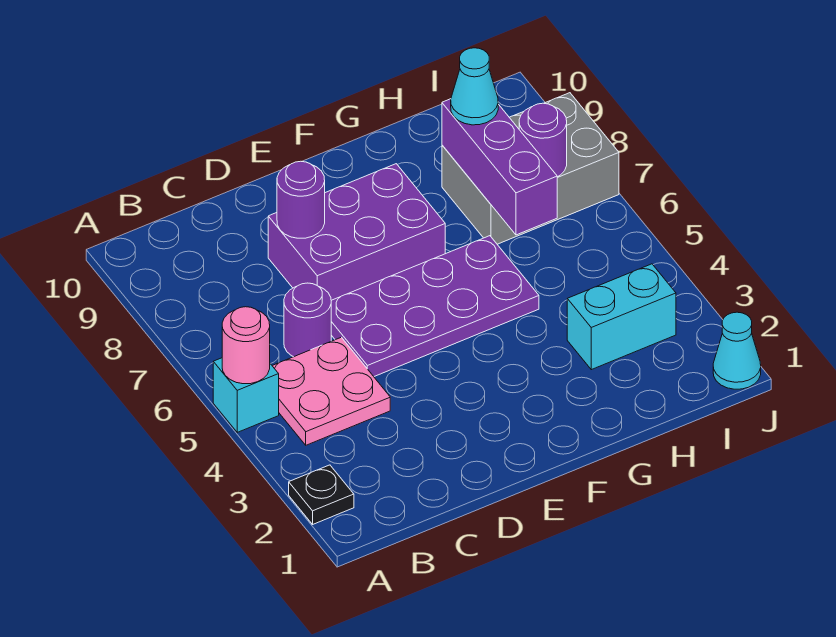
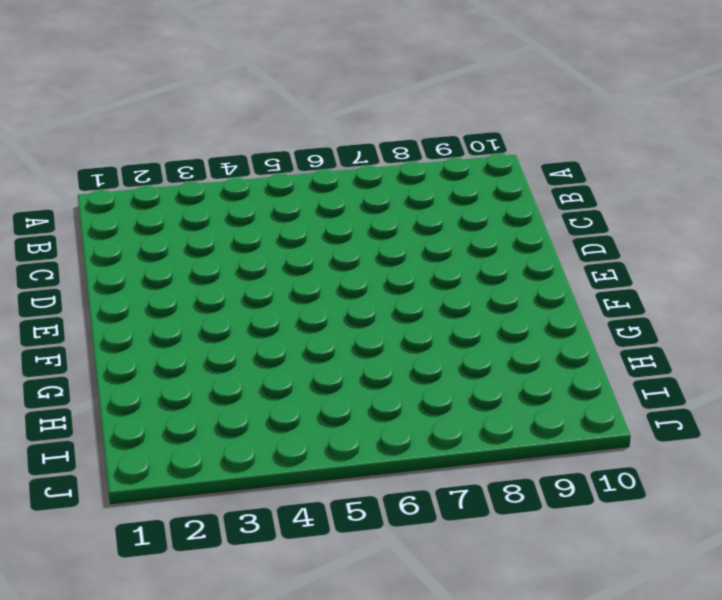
none -> black 1x1 plate [289,465,354,524]
none -> cyan 1x1 brick [213,358,279,432]
none -> pink 2x2 plate [272,337,390,445]

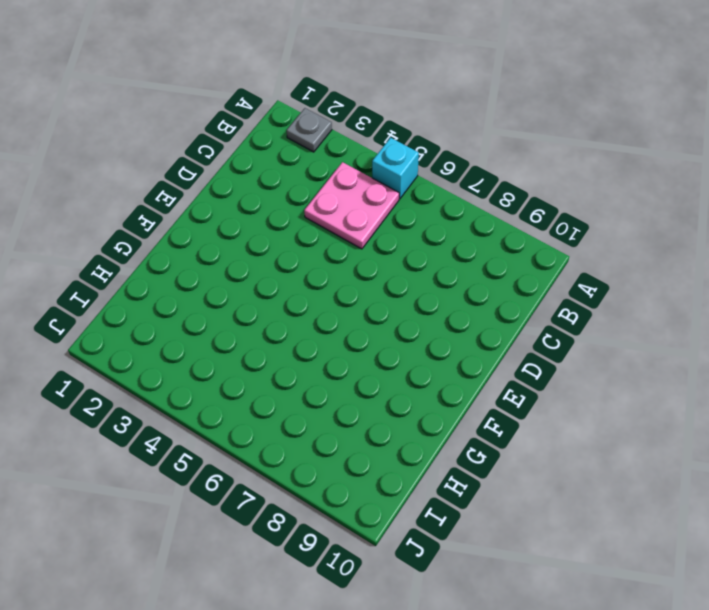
grey 1x1 plate [287,108,332,152] -> black 1x1 plate [289,465,354,524]
none -> purple 1x1 round brick [284,283,331,357]
none -> purple 2x4 plate [331,236,539,376]
none -> purple 2x3 brick [268,164,445,300]

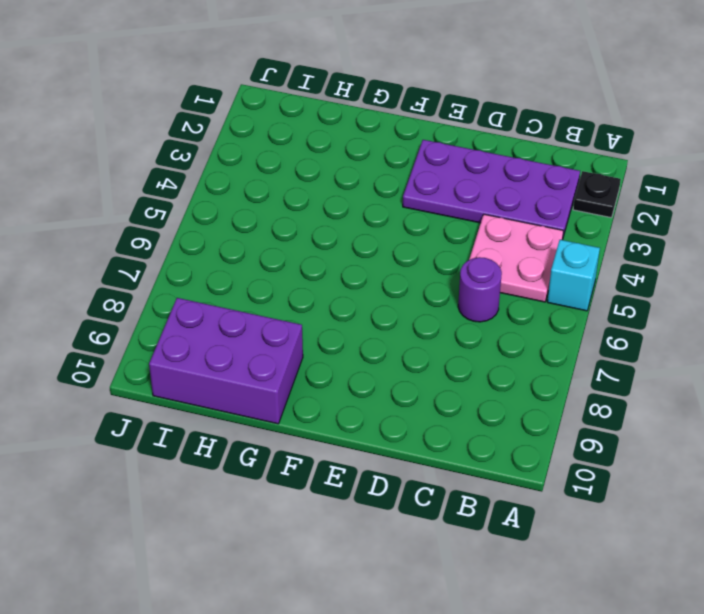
purple 2x4 plate [403,140,580,237] -> purple 2x4 plate moved to [331,236,539,376]
purple 2x3 brick [149,298,303,424] -> purple 2x3 brick moved to [268,164,445,300]
none -> cyan 1x2 brick [567,264,676,370]
none -> grey 2x3 brick [442,93,619,244]
none -> cyan 1x1 cone [713,312,761,389]

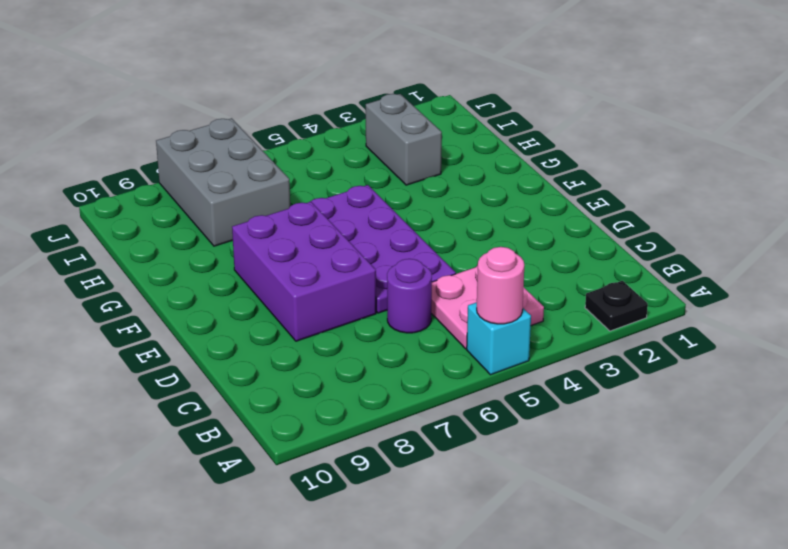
grey 1x2 brick [366,94,442,185] -> cyan 1x2 brick [567,264,676,370]
none -> cyan 1x1 cone [713,312,761,389]
none -> purple 1x1 round brick [277,161,325,238]
none -> purple 1x3 brick [442,99,557,235]

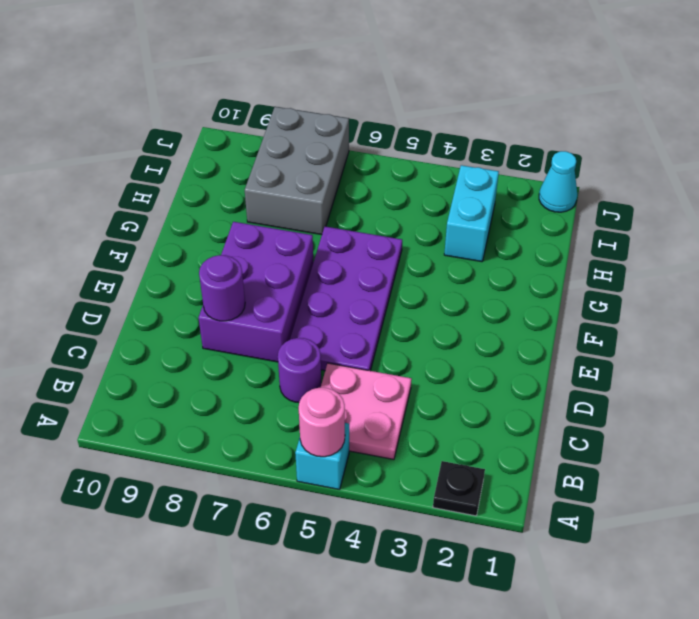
none -> purple 1x3 brick [442,99,557,235]
none -> purple 1x1 round brick [519,103,567,177]
none -> cyan 1x1 cone [451,48,498,125]

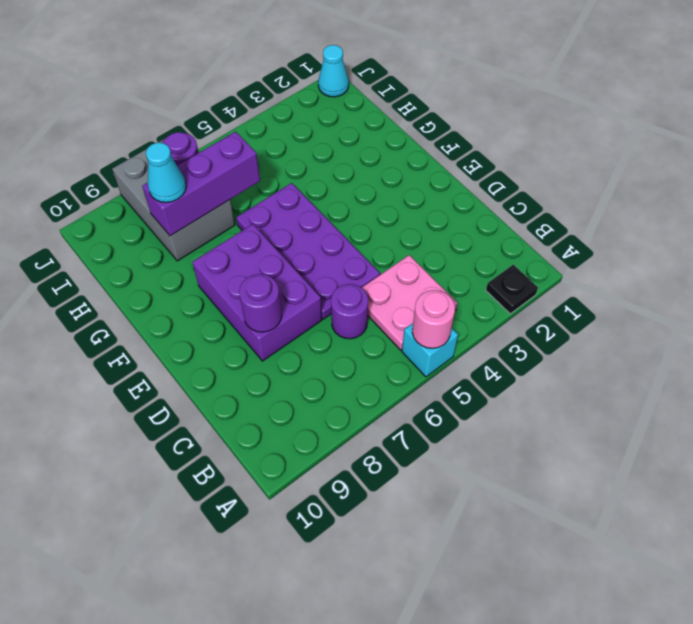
none -> cyan 1x2 brick [567,264,676,370]

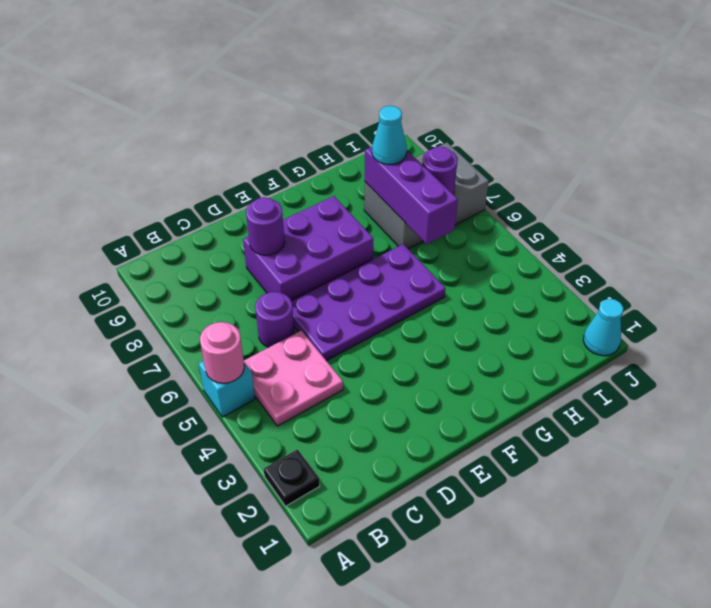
none -> cyan 1x2 brick [567,264,676,370]

